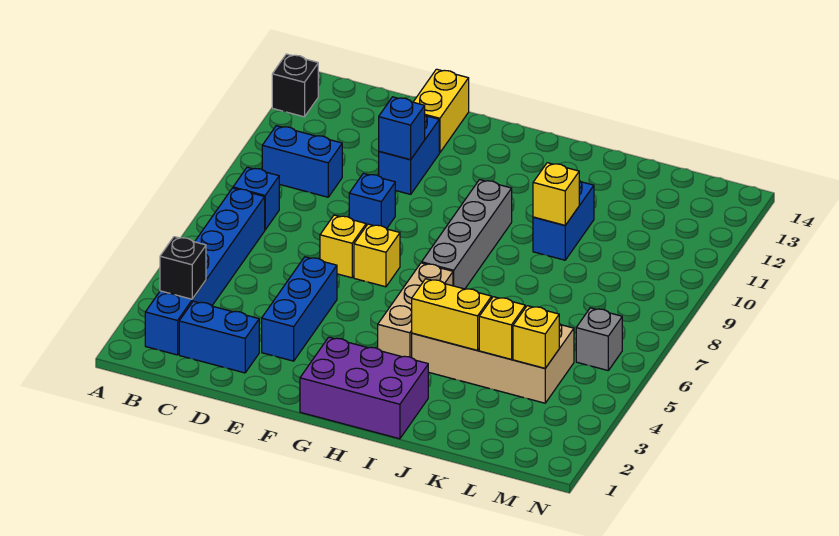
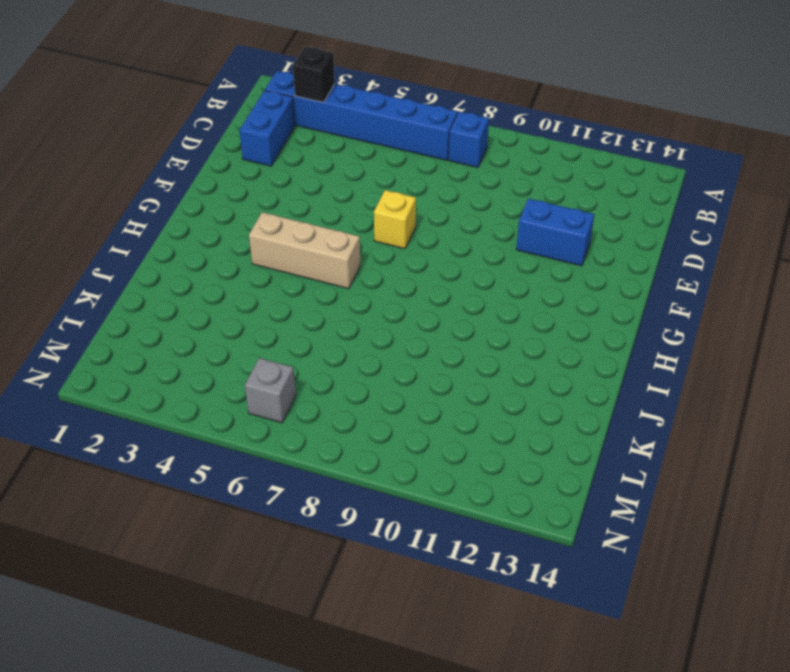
none -> black 1x1 brick [272,54,318,117]
none -> blue 1x2 brick [262,126,342,197]
none -> blue 1x3 brick [262,257,337,361]

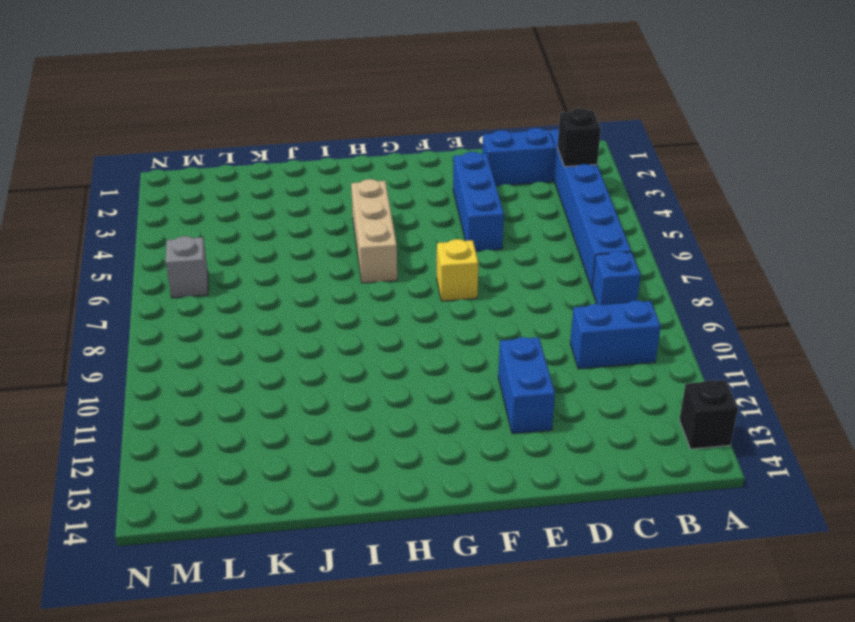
none -> yellow 1x1 brick [320,215,366,278]
none -> blue 1x1 brick [349,173,395,229]
none -> yellow 1x2 brick [414,69,469,153]

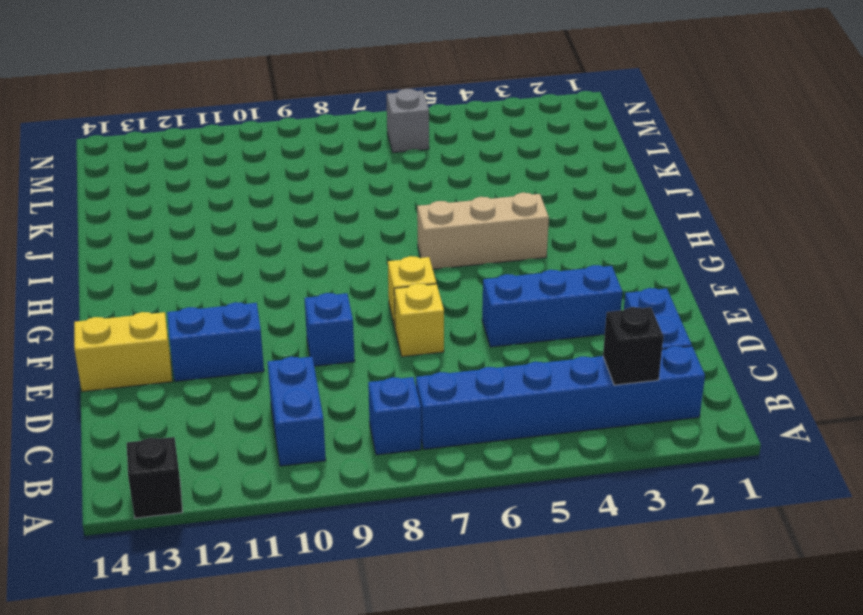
none -> purple 2x3 brick [300,337,428,439]
none -> grey 1x4 brick [422,180,512,289]
none -> tan 2x4 brick [412,323,574,403]

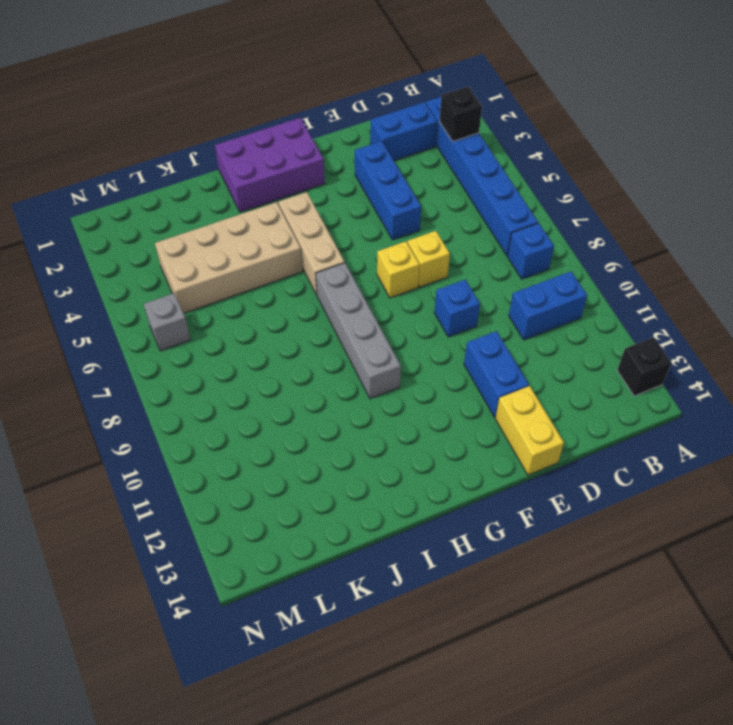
none -> blue 1x2 brick [533,181,594,260]
none -> blue 1x1 brick [379,97,425,160]
none -> yellow 1x2 brick [412,279,492,350]

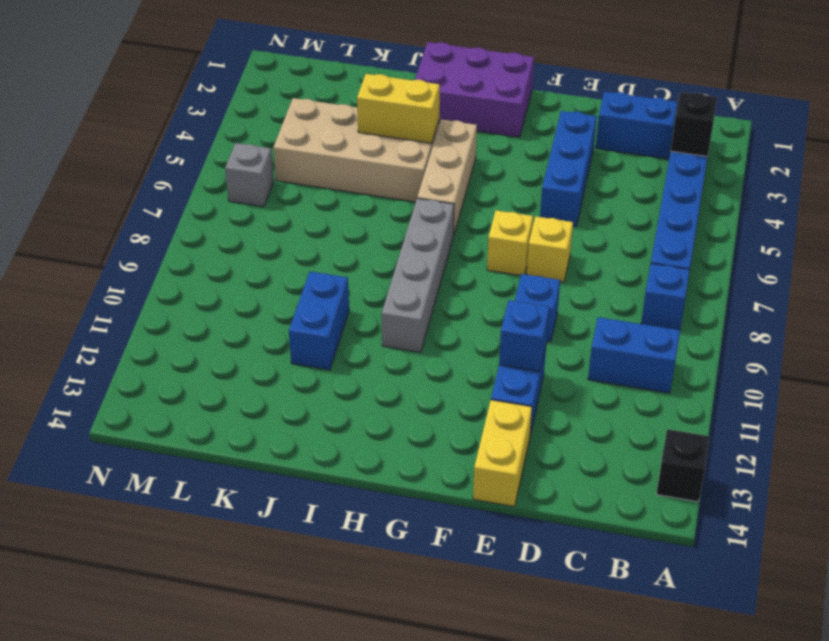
none -> yellow 1x1 brick [533,163,579,225]
none -> yellow 1x1 brick [479,297,525,359]
none -> yellow 1x1 brick [513,306,559,368]

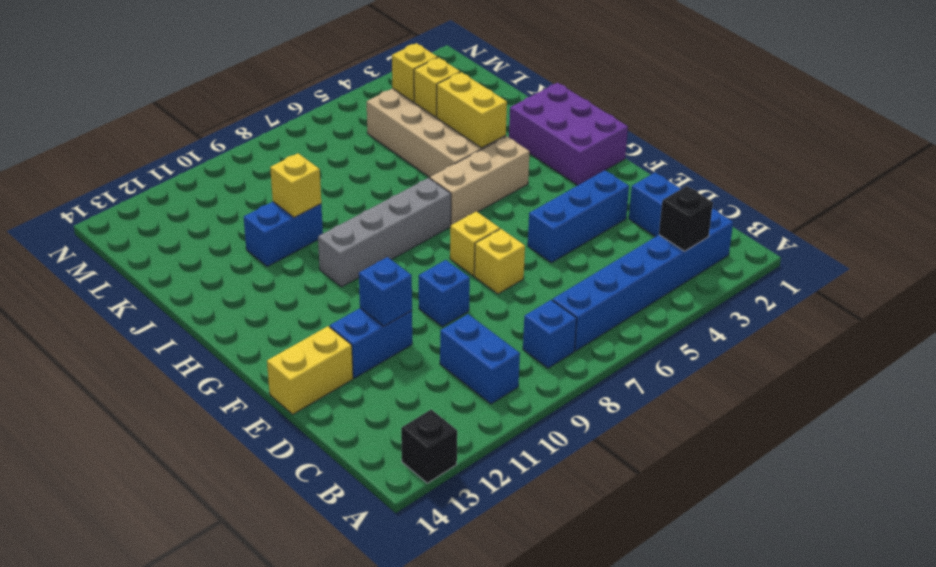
none -> grey 1x1 brick [576,308,622,370]

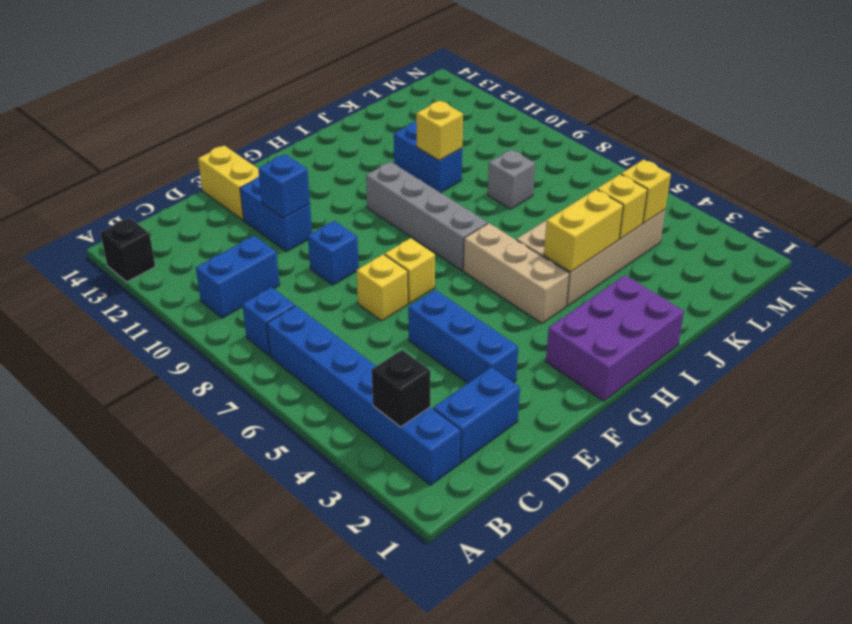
grey 1x1 brick [488,150,535,209] -> grey 1x1 brick moved to [576,308,622,370]

